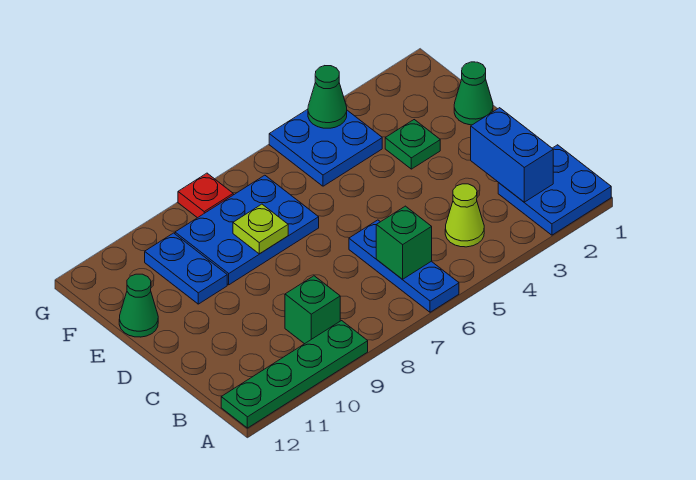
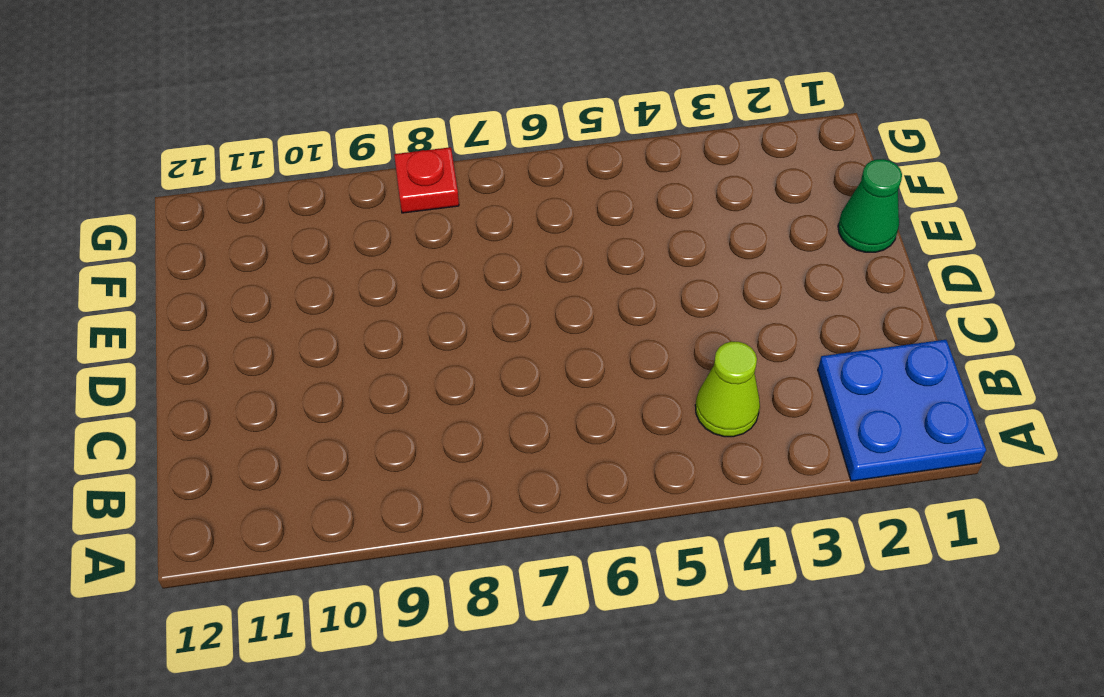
none -> blue 1x3 plate [349,220,459,312]
none -> green 1x4 plate [221,321,368,428]
none -> green 1x1 brick [285,276,340,344]

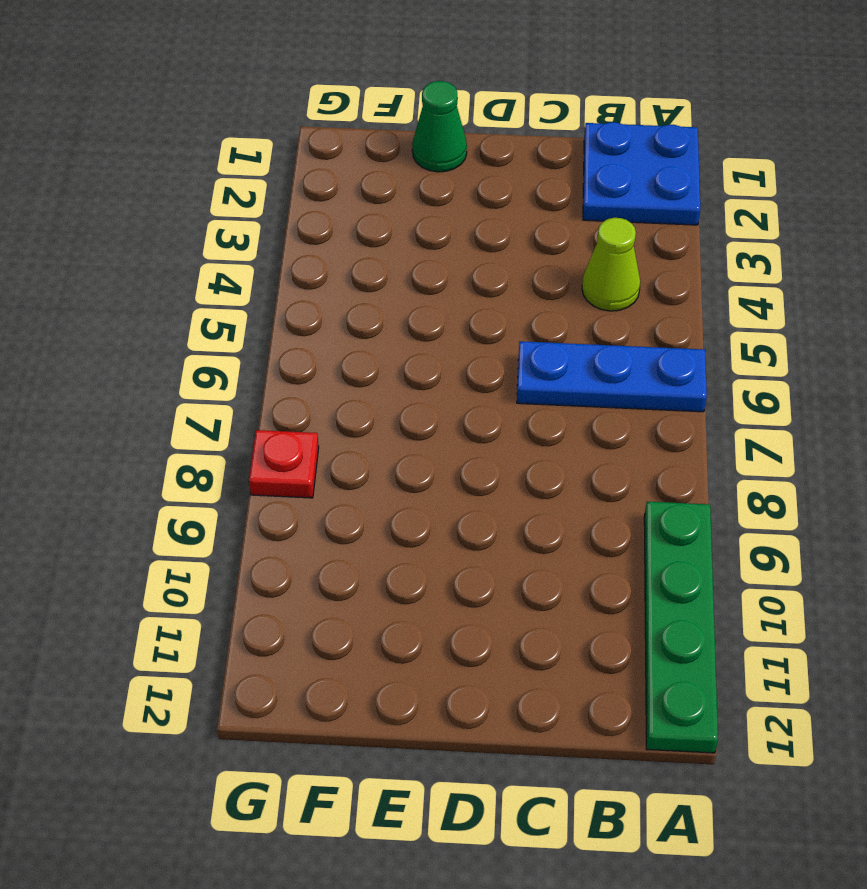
none -> green 1x1 brick [285,276,340,344]
none -> green 1x1 plate [385,120,440,169]
none -> blue 2x3 plate [175,175,319,285]

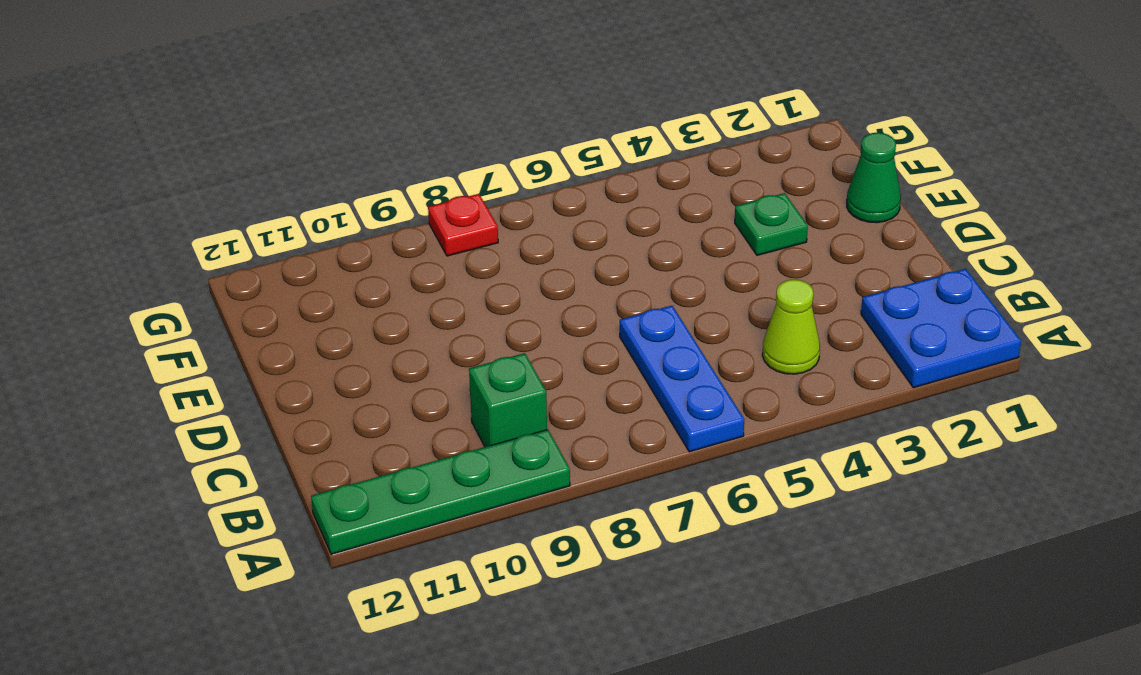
none -> blue 2x3 plate [175,175,319,285]
none -> blue 1x2 plate [145,233,227,304]
none -> green 1x1 cone [119,274,158,337]

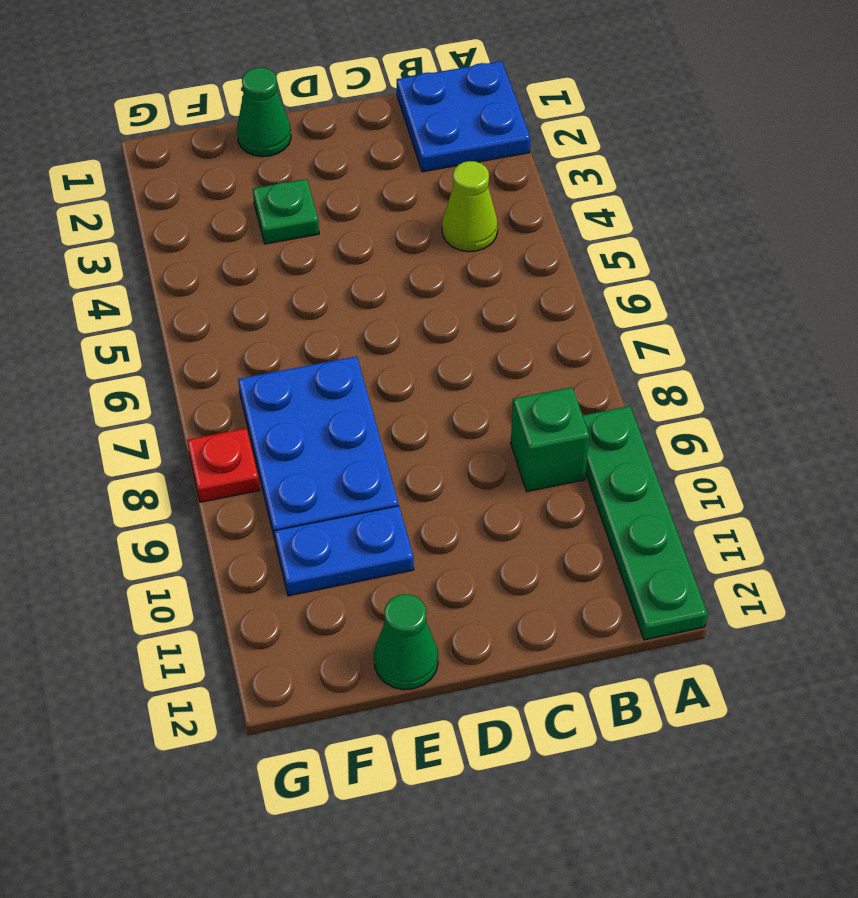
none -> blue 1x3 plate [349,220,459,312]
none -> blue 2x2 plate [269,109,382,186]
none -> blue 1x2 brick [471,108,553,202]

